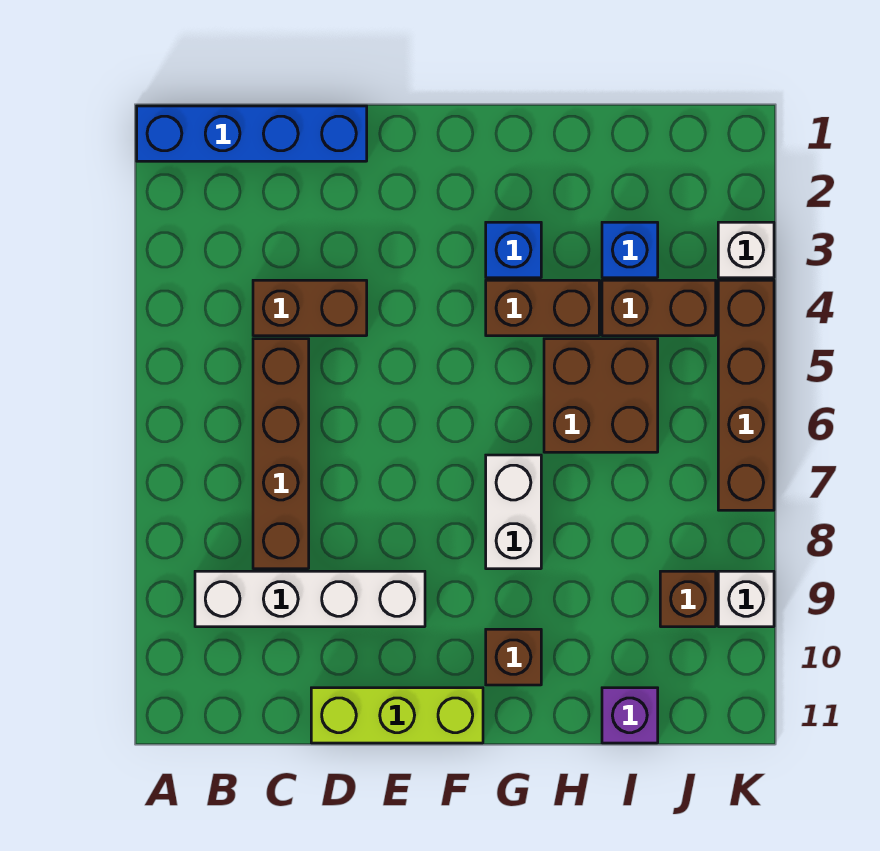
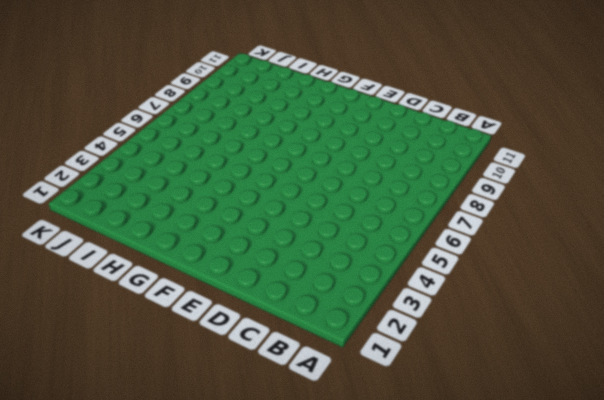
none -> blue 1x4 brick [137,106,367,161]
none -> white 1x4 brick [195,571,425,627]
none -> brown 1x2 brick [253,280,367,336]

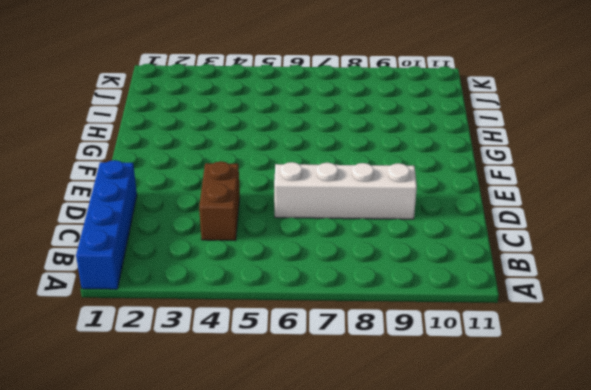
white 1x4 brick [274,162,417,219] -> white 1x4 brick turned to [195,571,425,627]
none -> brown 1x4 brick [253,339,309,569]
none -> lime 1x3 brick [311,688,483,743]
none -> blue 1x1 brick [486,222,541,278]

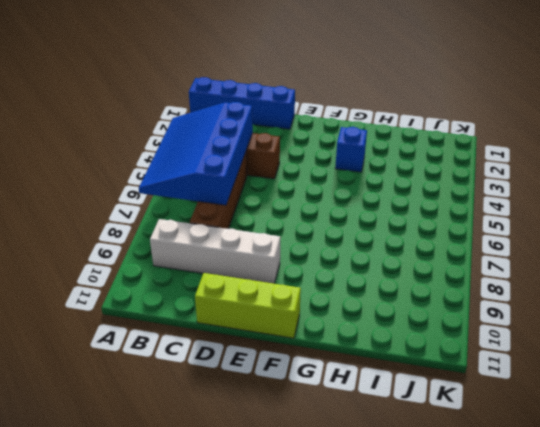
blue 3x4 slope [139,102,253,205] -> none
none -> brown 1x2 brick [486,280,599,336]
none -> white 1x2 brick [486,455,541,569]
none -> brown 1x1 brick [486,629,541,685]

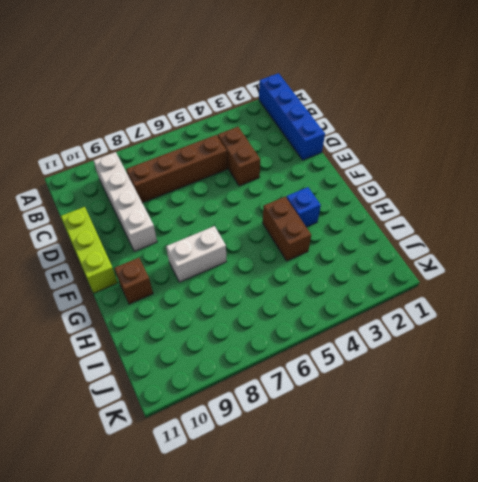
none -> brown 2x2 brick [544,339,658,452]
none -> blue 1x1 brick [602,222,658,278]
none -> brown 1x2 brick [602,280,716,336]

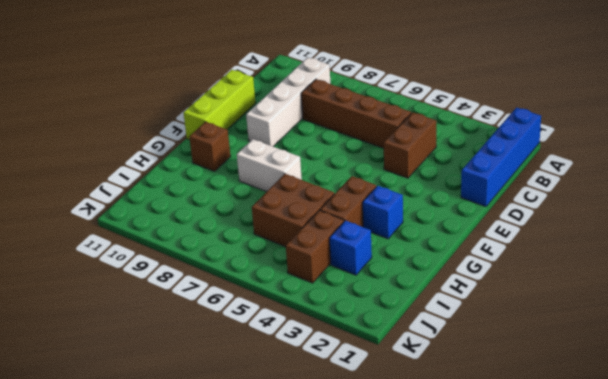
none -> purple 1x1 brick [602,688,658,743]
none -> brown 1x1 brick [660,571,716,627]
none -> white 1x1 brick [718,222,774,278]

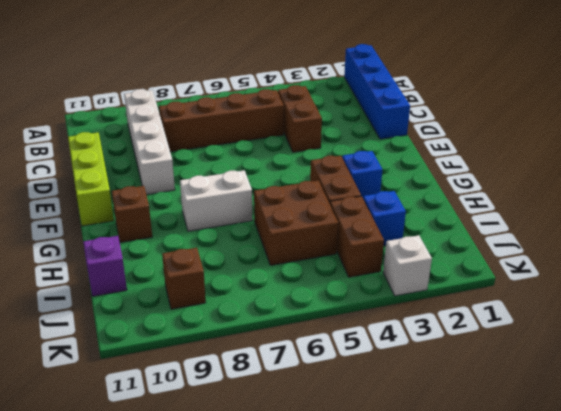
none -> brown 1x4 brick [718,280,774,510]
none -> white 1x1 brick [718,571,774,627]

